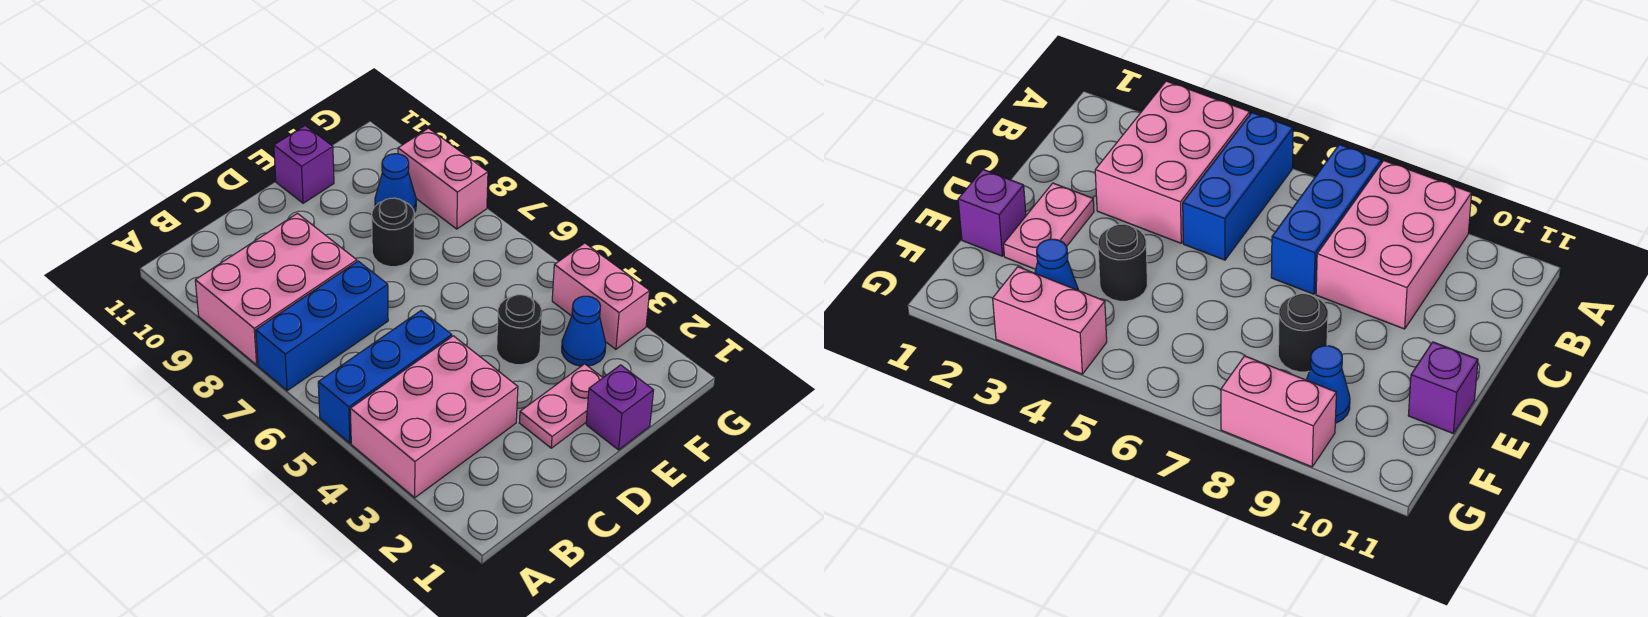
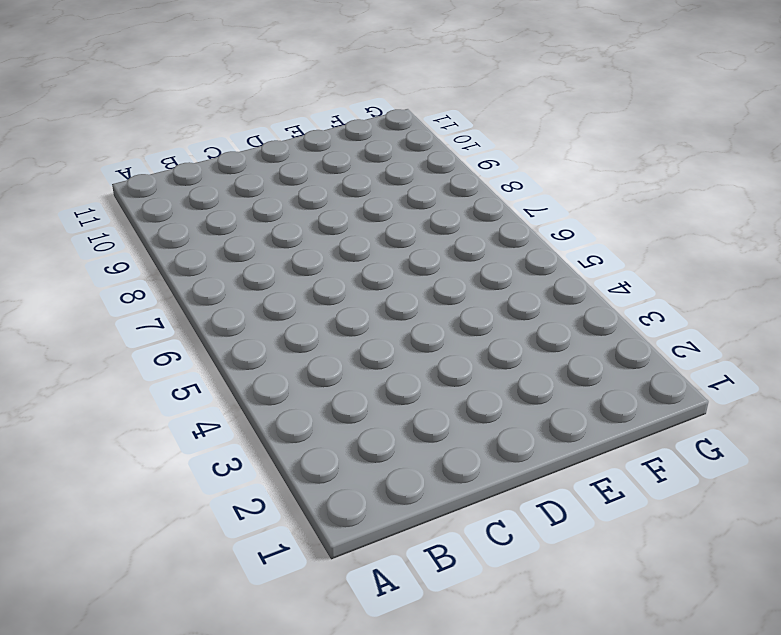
none -> pink 2x3 brick [350,336,518,498]
none -> blue 1x3 brick [318,311,452,443]
none -> blue 1x3 brick [256,261,388,391]

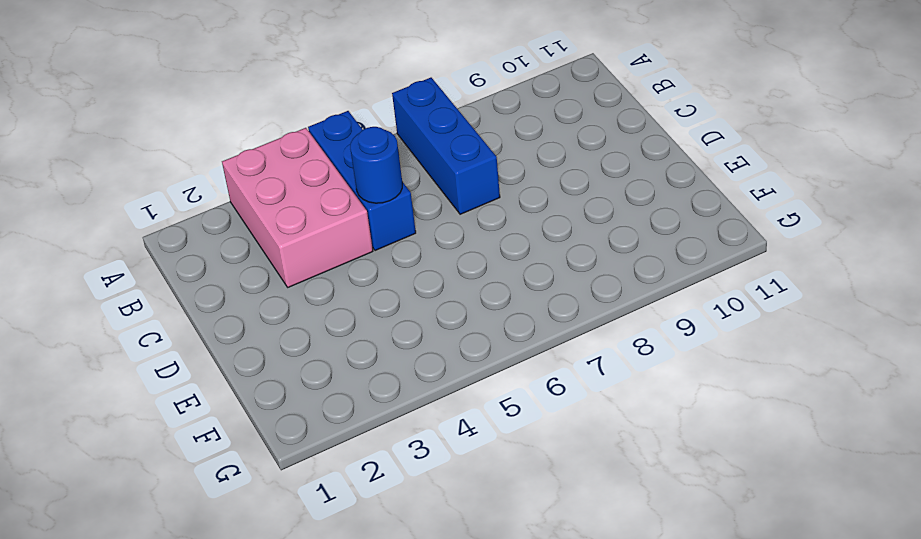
blue 1x1 round brick [350,127,402,203] -> none
none -> pink 2x3 brick [195,213,357,365]
none -> pink 1x2 plate [519,364,603,448]
none -> purple 1x1 brick [586,365,654,450]

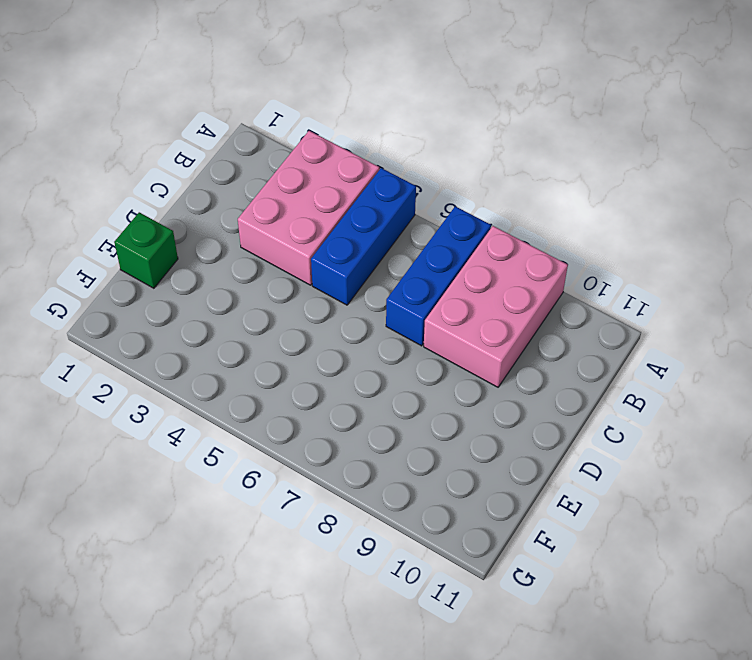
green 1x1 brick [114,212,178,288] -> purple 1x1 brick [586,365,654,450]
none -> pink 1x2 plate [519,364,603,448]
none -> black 1x1 round brick [497,295,542,365]
none -> black 1x1 round brick [372,198,414,267]

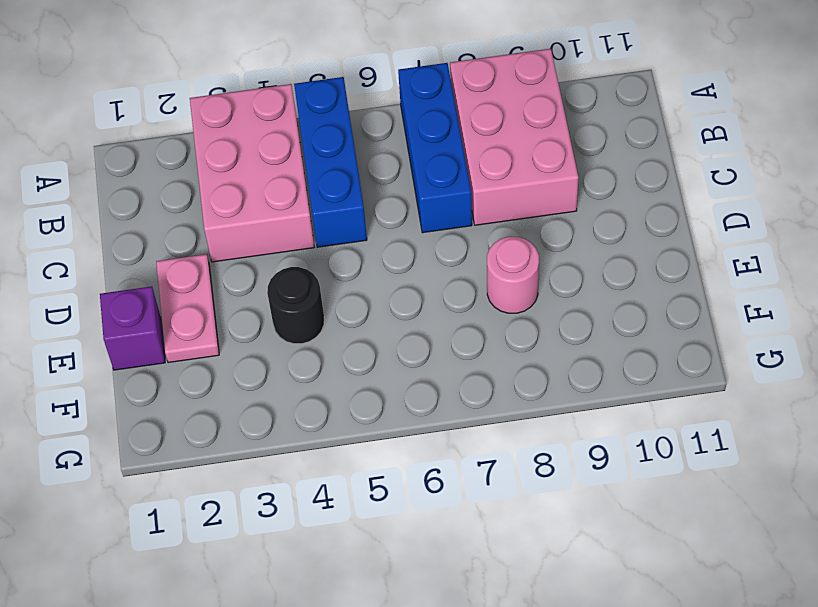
pink 1x1 round brick [487,237,539,313] -> black 1x1 round brick [372,198,414,267]
none -> purple 1x1 brick [274,126,334,203]
none -> blue 1x1 cone [562,296,606,366]
none -> blue 1x1 cone [375,154,416,212]

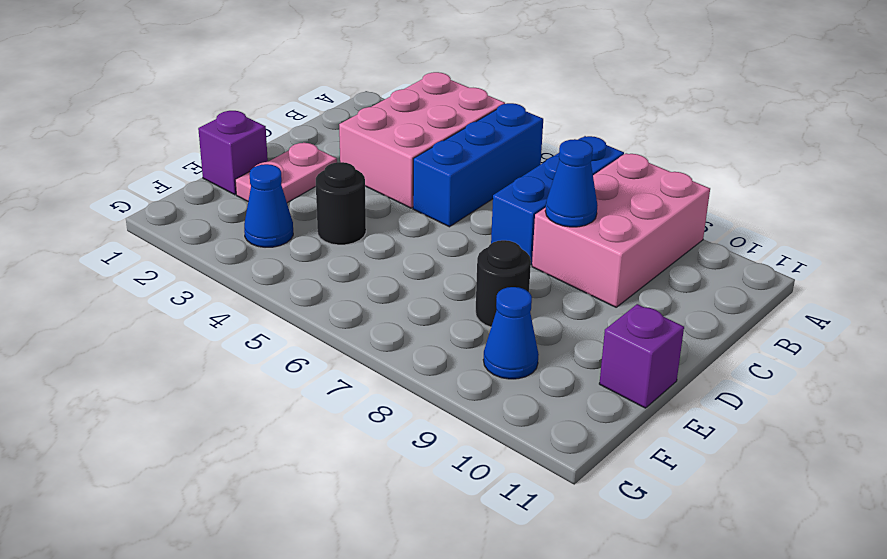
blue 1x1 cone [545,139,597,227] -> none
none -> pink 1x2 brick [552,243,650,349]
none -> pink 1x2 brick [398,128,488,229]

